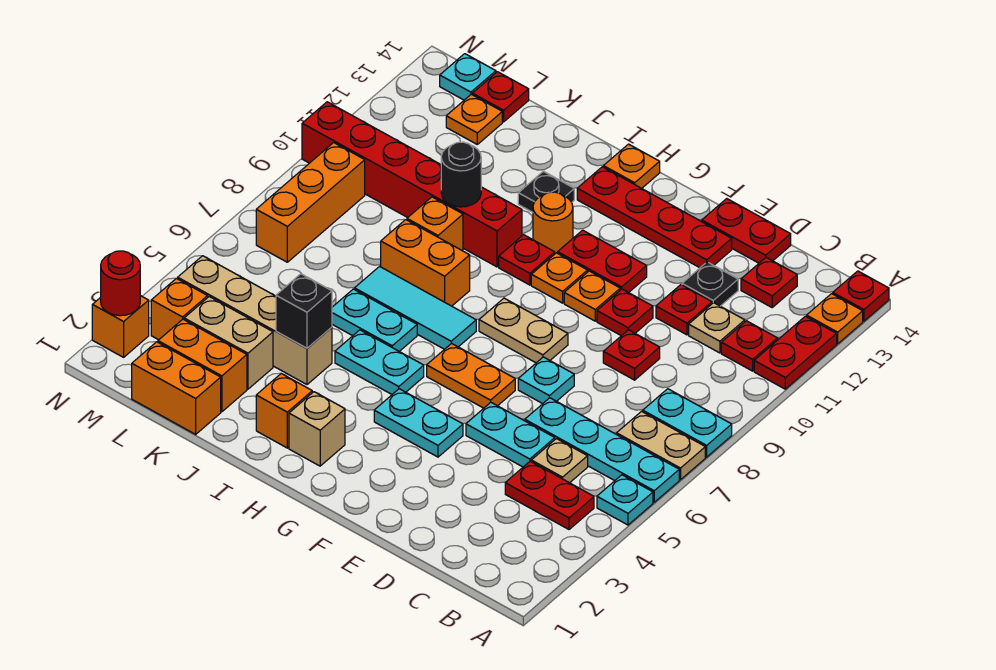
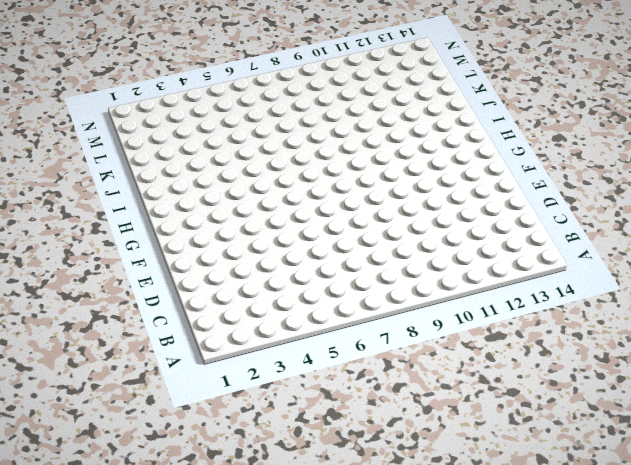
none -> cyan 1x1 plate [597,475,653,525]
none -> cyan 1x4 plate [525,398,679,502]
none -> tan 1x2 plate [617,411,705,480]
none -> cyan 1x2 plate [643,389,732,457]

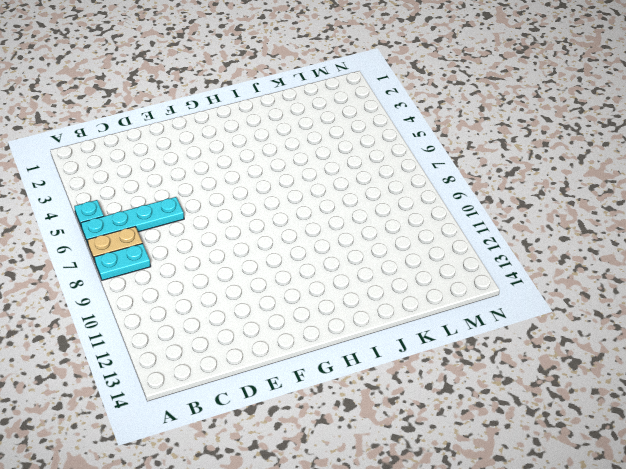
none -> red 1x2 plate [754,316,837,389]
none -> orange 1x1 plate [807,294,863,344]
none -> red 1x1 plate [833,271,889,321]
none -> red 1x2 plate [505,461,594,529]

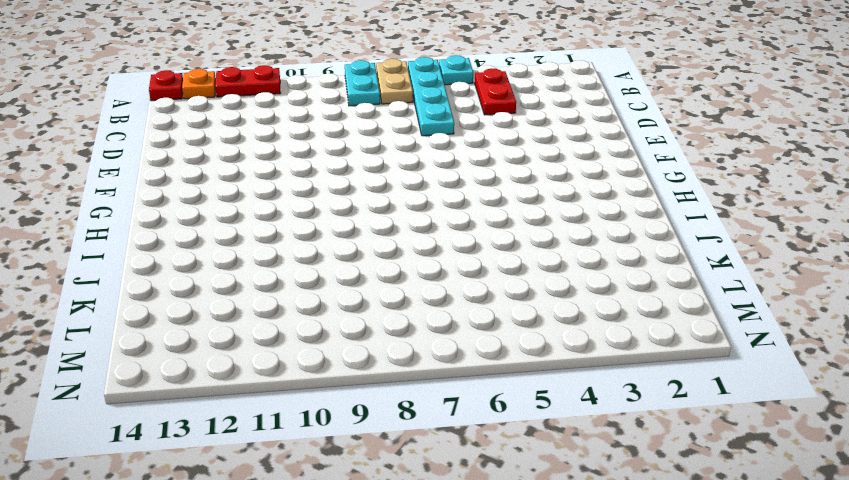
none -> red 1x1 plate [721,321,778,371]
none -> tan 1x1 plate [531,439,588,483]
none -> tan 1x1 plate [689,303,745,353]
none -> red 1x1 plate [741,258,797,307]

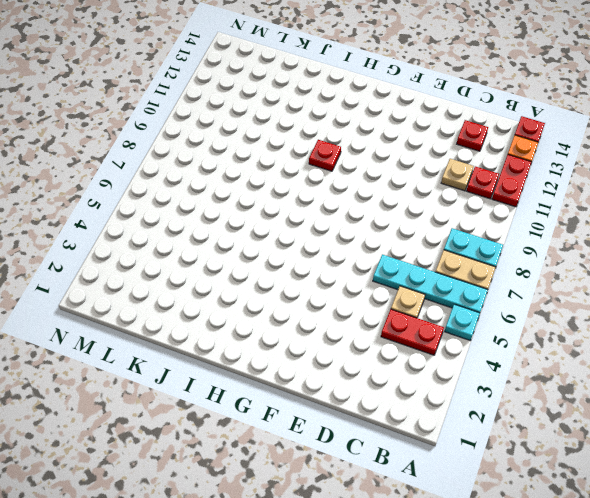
none -> cyan 1x2 plate [466,403,555,467]
none -> red 1x1 plate [603,330,660,380]
none -> red 1x1 plate [656,285,712,335]
none -> black 1x1 plate [682,262,738,306]

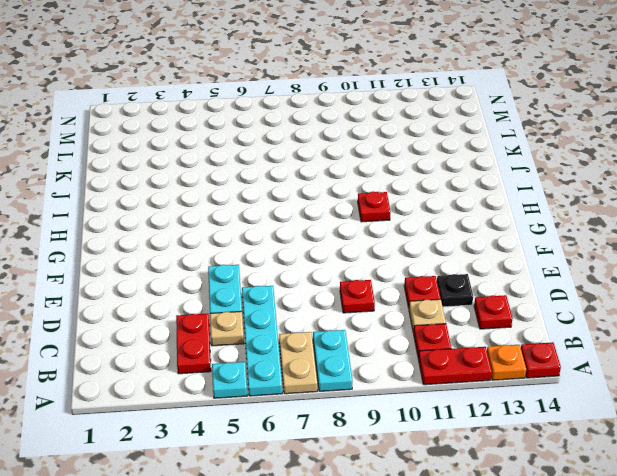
none -> red 1x2 plate [702,199,791,263]
none -> cyan 1x1 plate [518,357,574,404]
none -> red 1x1 plate [597,289,653,336]
none -> red 1x4 plate [577,167,732,268]

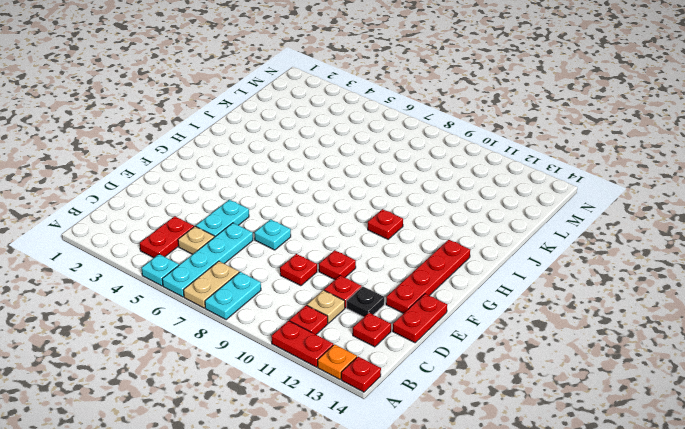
none -> cyan 1x2 plate [374,389,463,457]
none -> orange 1x2 plate [427,343,515,408]
none -> tan 1x2 plate [479,298,568,363]
none -> orange 1x1 plate [564,271,620,321]

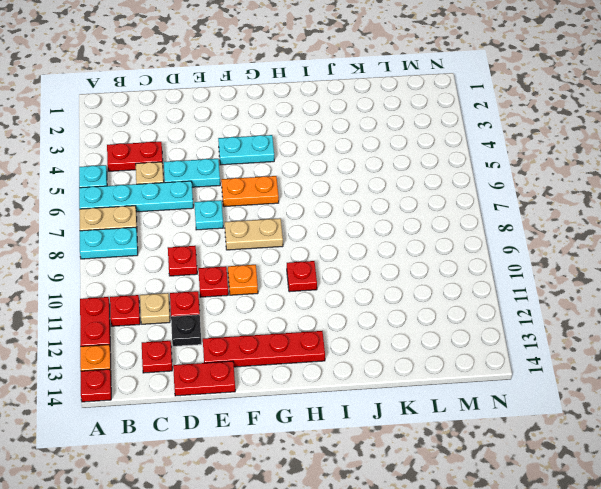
none -> red 1x2 plate [558,230,647,293]
none -> orange 1x1 plate [531,253,588,303]
none -> tan 1x1 brick [289,392,345,466]
none -> cyan 1x2 plate [335,330,424,394]

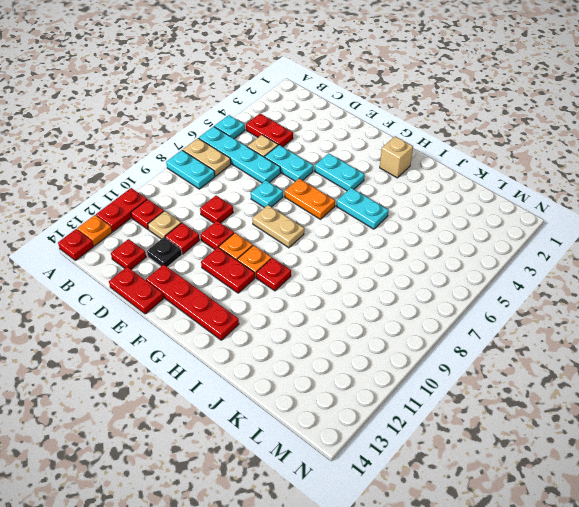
none -> cyan 1x3 tile [355,267,476,349]
none -> orange 1x1 round brick [533,192,573,253]
none -> orange 1x1 plate [604,144,660,188]
none -> orange 1x1 brick [256,374,312,448]

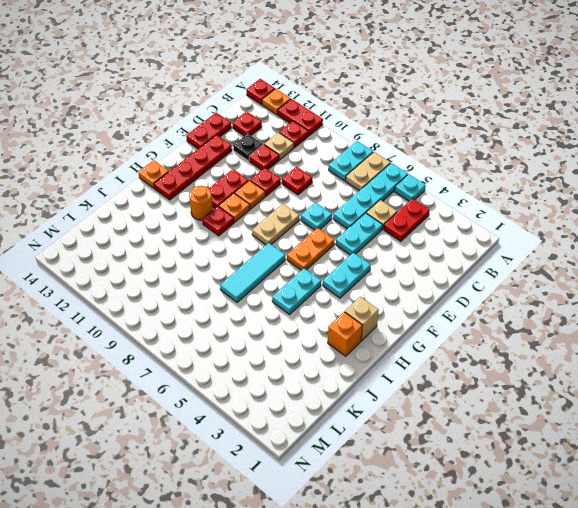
none -> cyan 1x2 plate [332,289,417,351]
none -> orange 1x2 brick [381,220,470,306]
none -> red 1x6 brick [302,102,522,267]
none -> black 1x1 plate [518,171,574,212]

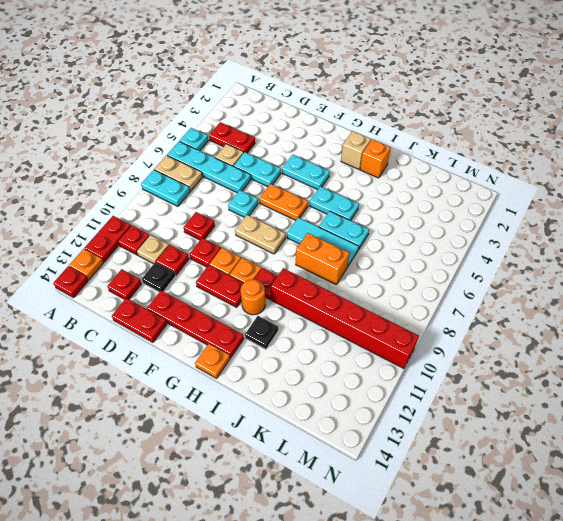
none -> tan 1x4 brick [178,256,332,384]
none -> orange 1x1 brick [407,197,463,251]
none -> orange 1x2 brick [132,342,221,434]
none -> orange 1x2 brick [158,319,247,412]

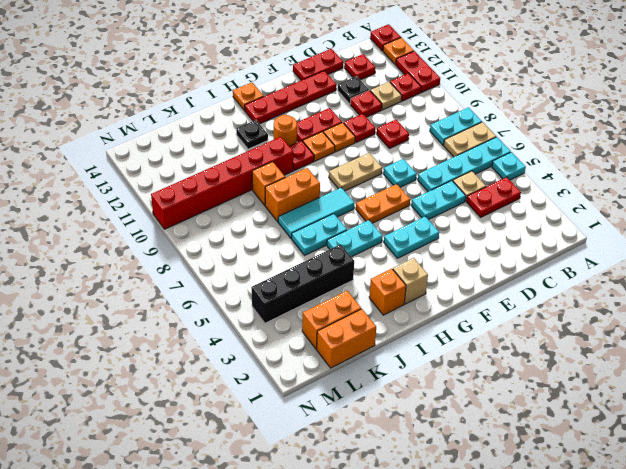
black 1x4 brick [251,244,354,323] -> tan 1x4 brick [178,256,332,384]
none -> tan 1x2 brick [184,297,273,389]
none -> orange 1x1 plate [446,94,502,144]
none -> red 1x1 plate [472,72,529,122]
none -> orange 1x1 brick [151,278,208,340]

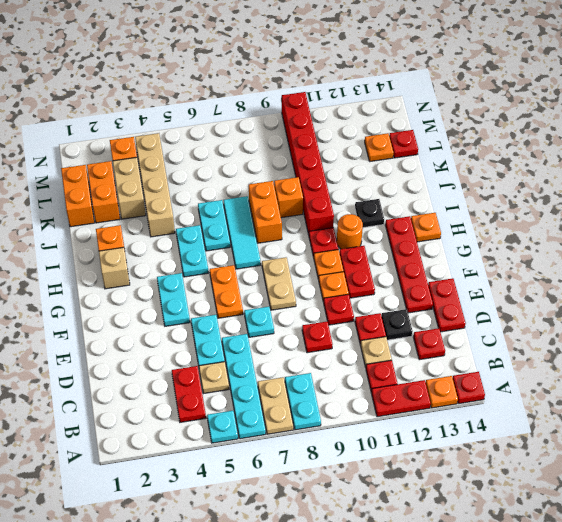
none -> orange 1x3 brick [256,143,365,262]
none -> cyan 1x1 plate [440,54,496,100]
none -> orange 1x1 brick [92,296,149,357]
none -> black 1x1 brick [276,274,332,348]

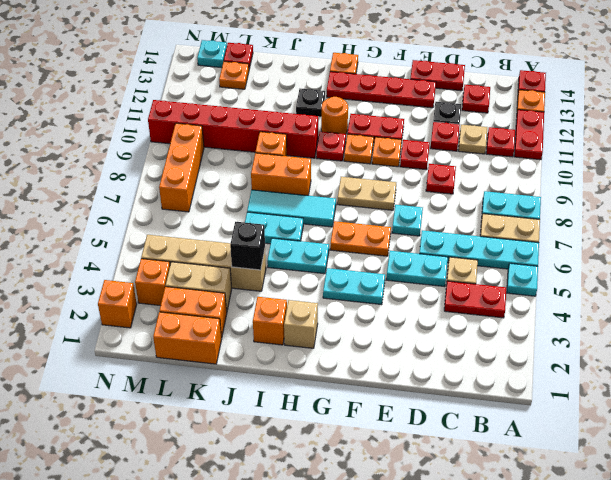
none -> black 1x1 round brick [441,142,481,207]
none -> red 1x1 round brick [101,251,140,316]

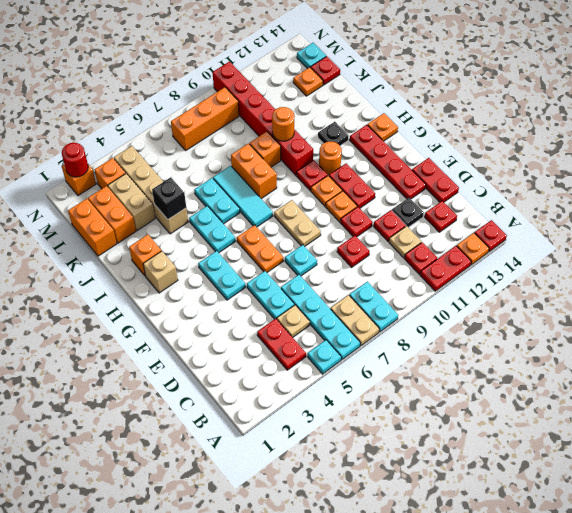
orange 1x1 round brick [272,107,294,141] -> black 1x1 round brick [441,142,481,207]

